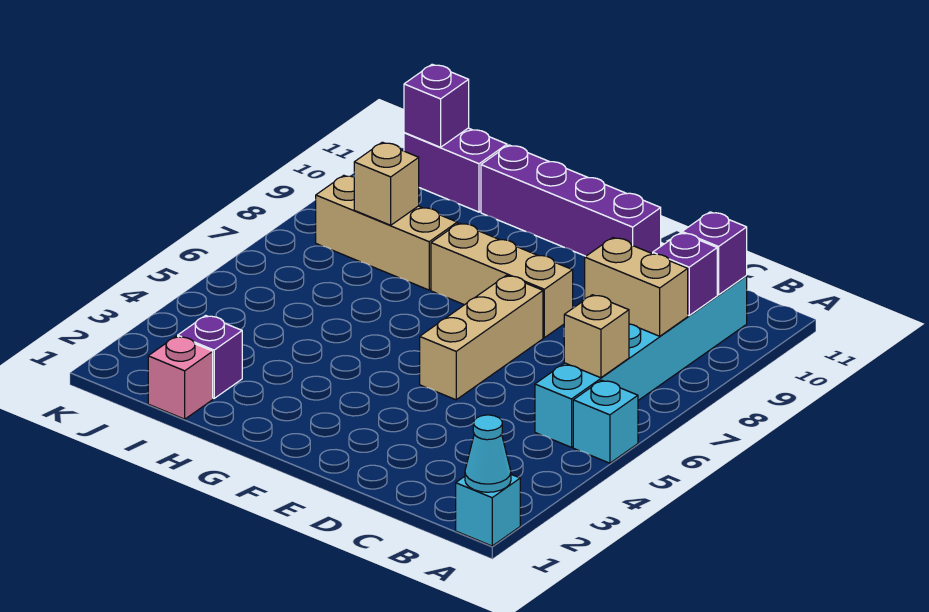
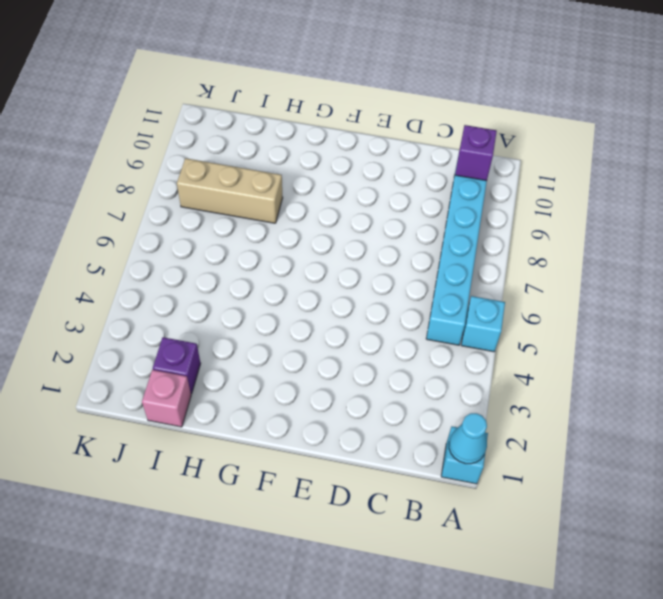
none -> tan 1x3 brick [420,275,543,400]
none -> tan 1x3 brick [431,223,573,338]
none -> purple 1x4 brick [481,145,661,256]

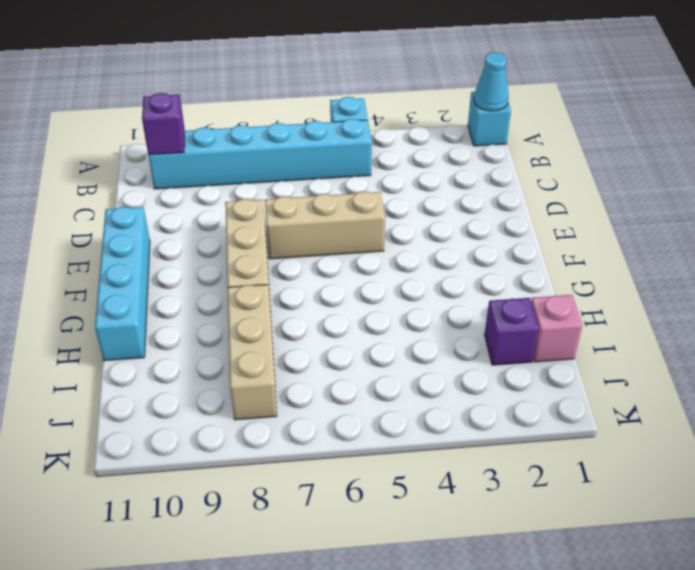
cyan 1x4 brick [95,207,150,361] -> purple 1x4 brick [481,145,661,256]
none -> purple 1x2 brick [404,128,507,212]
none -> tan 1x1 brick [564,295,629,378]
none -> tan 1x2 brick [585,238,688,336]

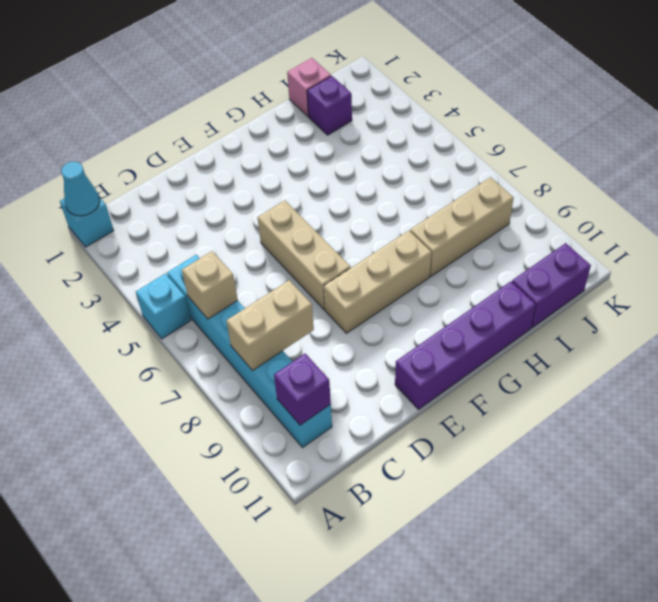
none -> purple 1x1 brick [653,233,717,316]
none -> tan 1x1 brick [354,142,419,225]
none -> purple 1x1 brick [404,64,469,147]

